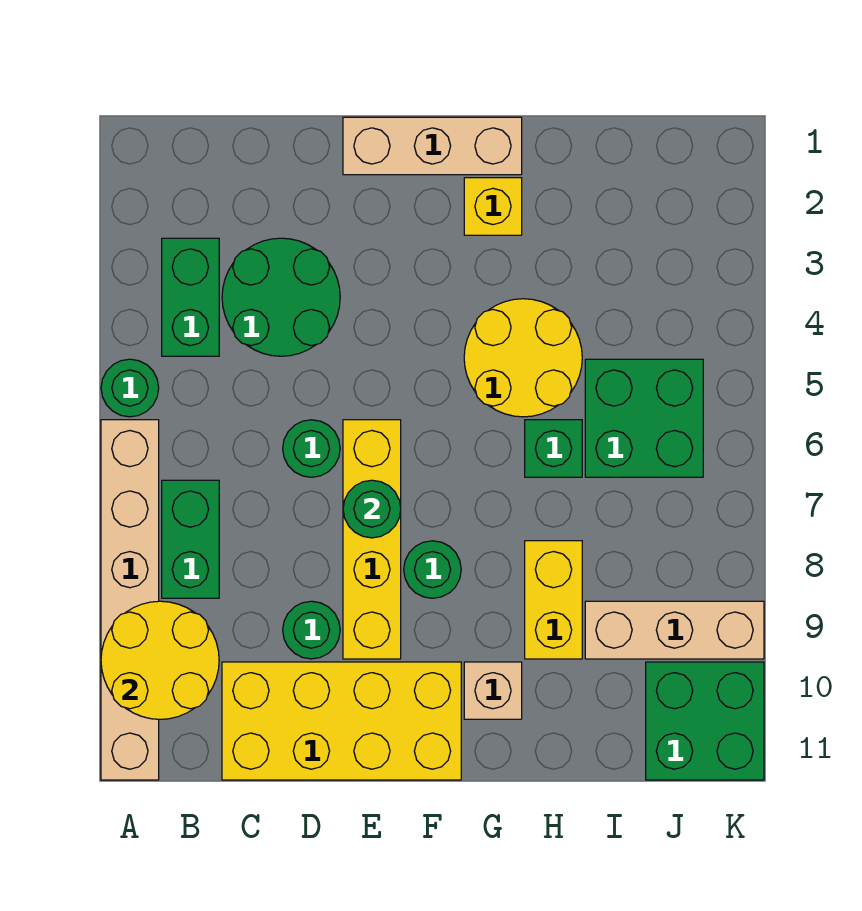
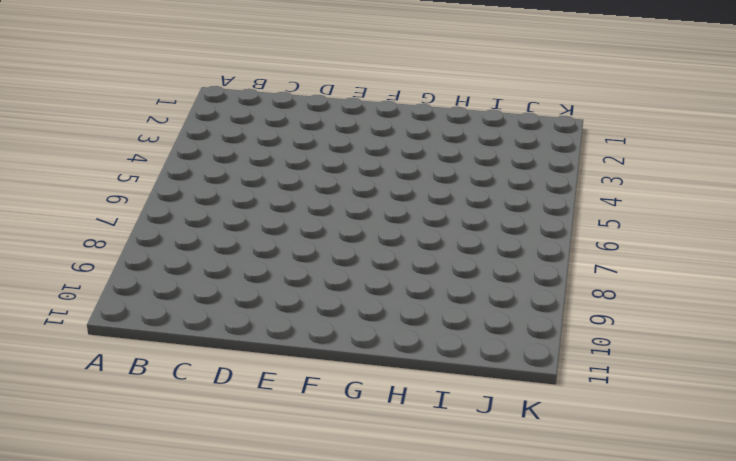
none -> green 1x1 round brick [101,359,159,417]
none -> tan 1x6 brick [101,420,159,780]
none -> green 1x2 brick [162,238,219,356]

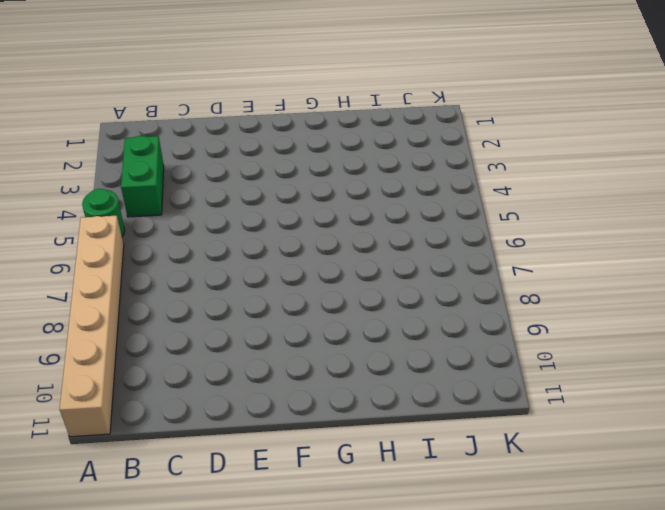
none -> green 1x2 brick [162,480,219,598]
none -> green 2x2 round brick [222,238,340,356]
none -> yellow 2x4 brick [222,662,461,780]

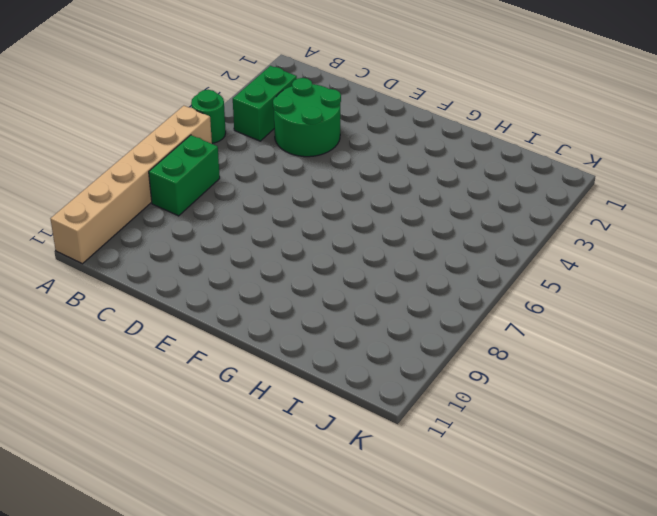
none -> yellow 2x4 brick [222,662,461,780]
none -> green 1x1 round brick [283,420,340,477]
none -> green 1x1 round brick [283,601,340,659]

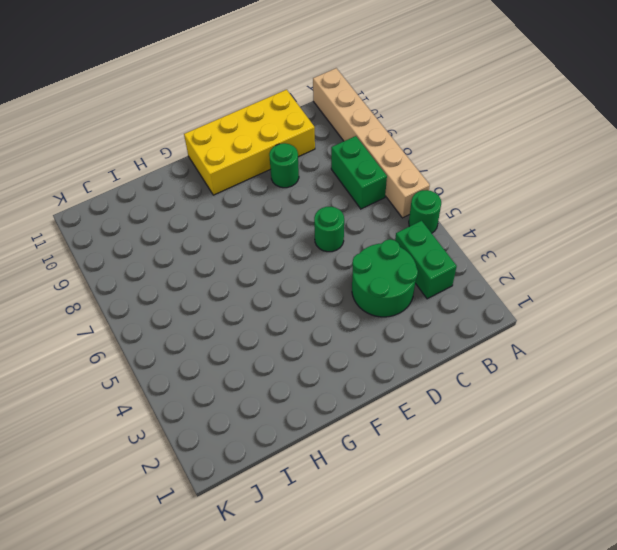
none -> tan 1x3 brick [343,117,522,175]
none -> yellow 1x4 brick [343,420,401,659]
none -> green 1x1 round brick [404,541,461,598]

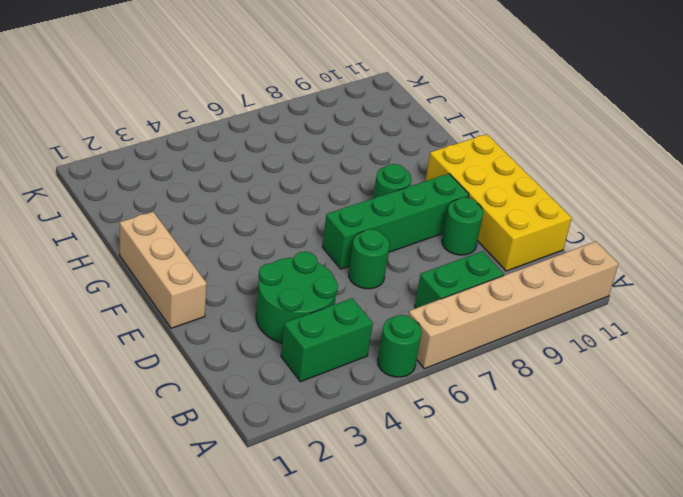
green 1x4 brick [322,174,469,269] -> yellow 1x4 brick [343,420,401,659]
none -> yellow 1x1 brick [464,178,522,235]
none -> yellow 2x2 round brick [464,299,582,417]
none -> tan 1x1 brick [464,662,522,719]

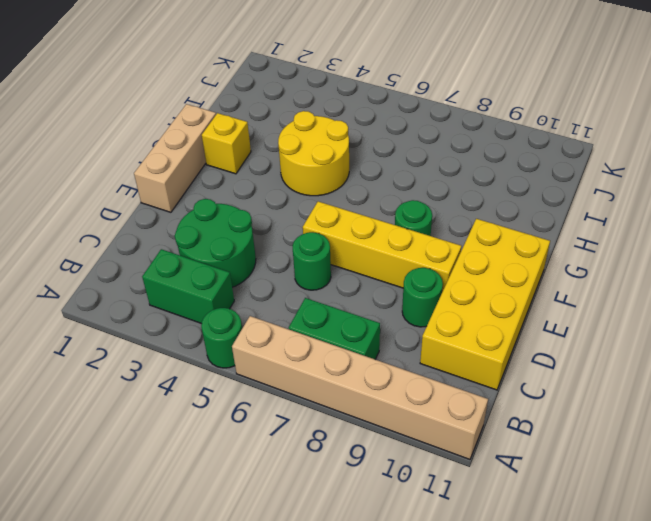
none -> tan 1x1 brick [464,662,522,719]
none -> green 1x1 brick [525,420,582,477]
none -> yellow 1x2 brick [525,541,582,659]

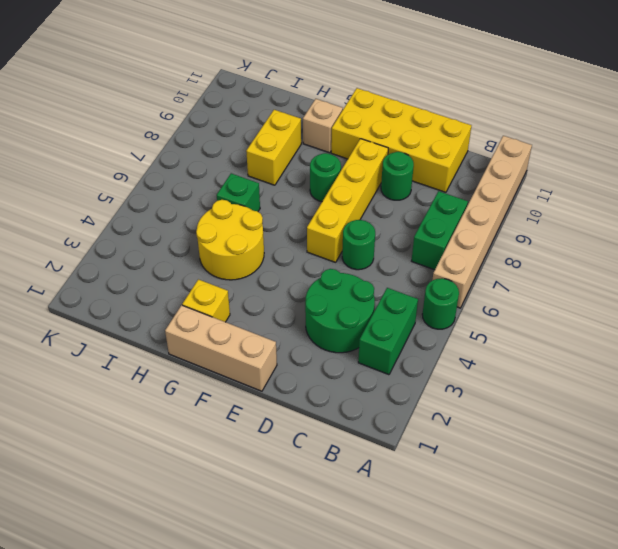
none -> green 2x2 brick [585,359,703,477]
none -> tan 1x3 brick [585,601,764,659]
none -> green 2x2 brick [646,662,764,780]

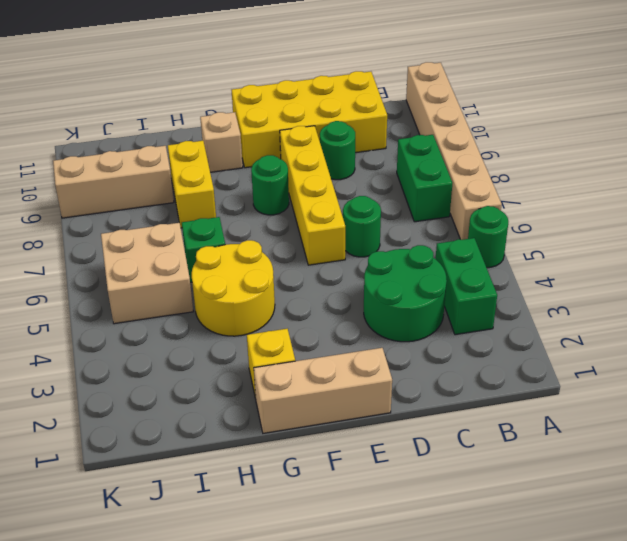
tan 2x2 brick [101,223,193,324] -> green 2x2 brick [585,359,703,477]
none -> green 2x2 brick [646,662,764,780]
none -> yellow 2x2 round brick [101,601,219,719]
none -> green 1x1 round brick [343,480,401,538]

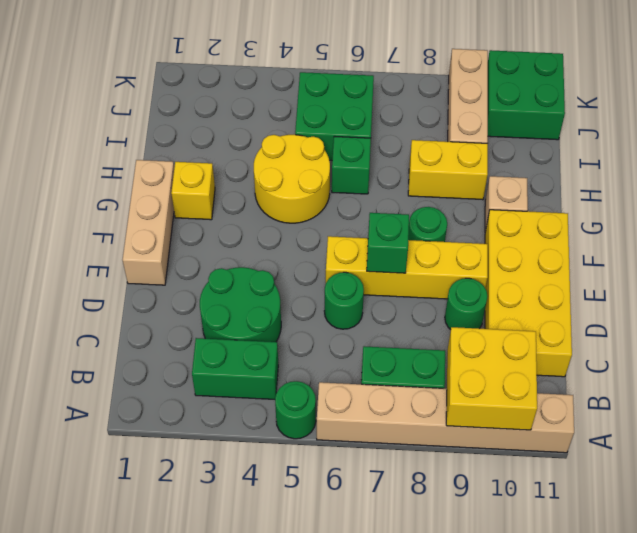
yellow 2x2 brick [446,327,537,430] -> yellow 2x2 round brick [101,601,219,719]
green 1x1 brick [367,213,409,273] -> green 1x1 round brick [343,480,401,538]

